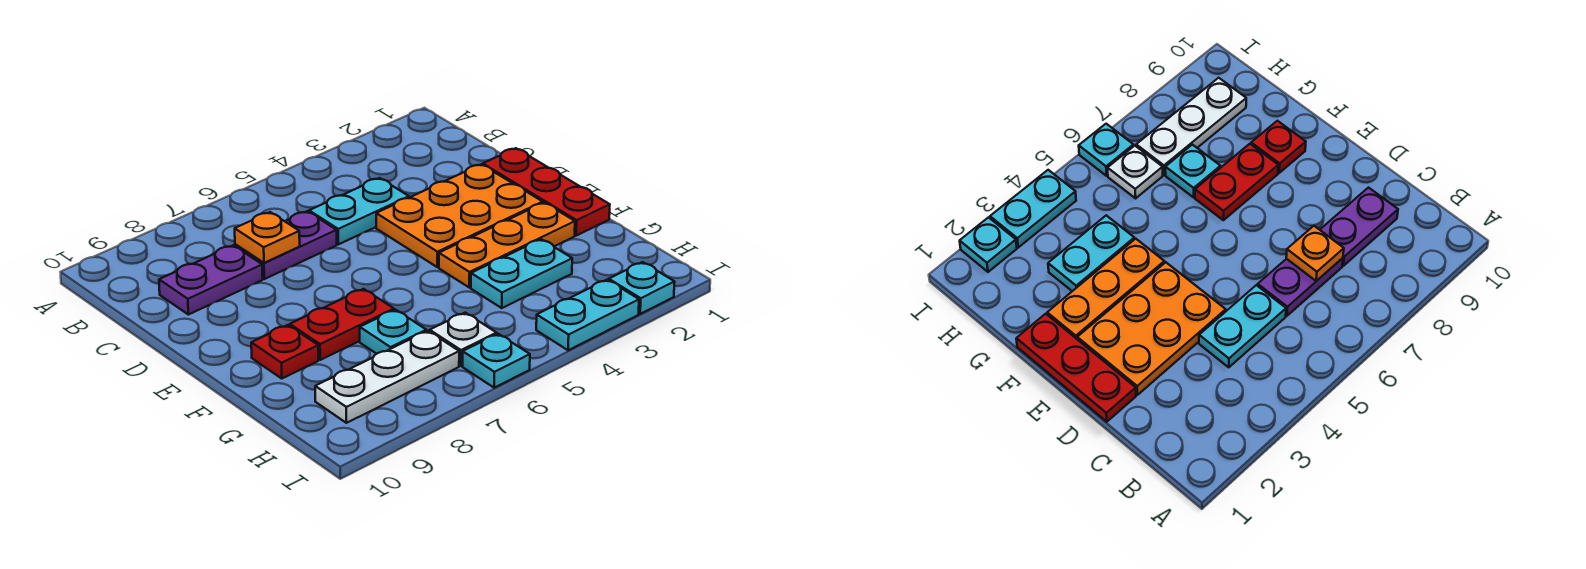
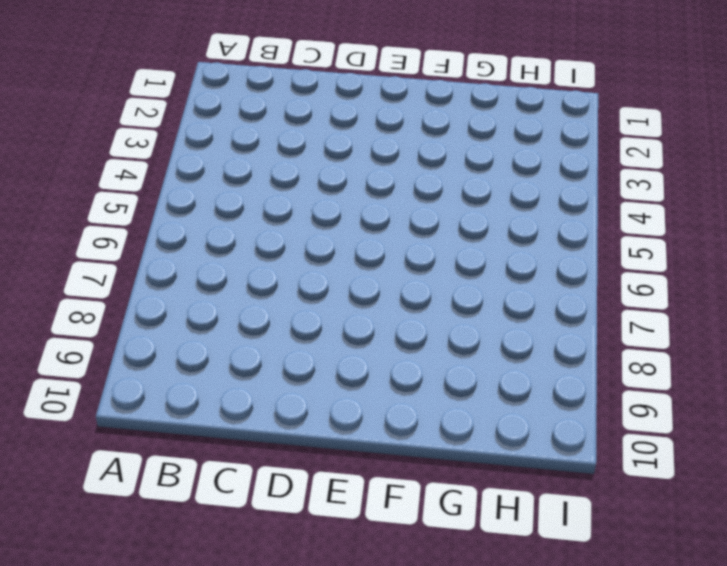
none -> cyan 1x2 plate [309,178,409,244]
none -> purple 1x2 plate [235,211,337,279]
none -> purple 1x2 plate [159,245,263,315]

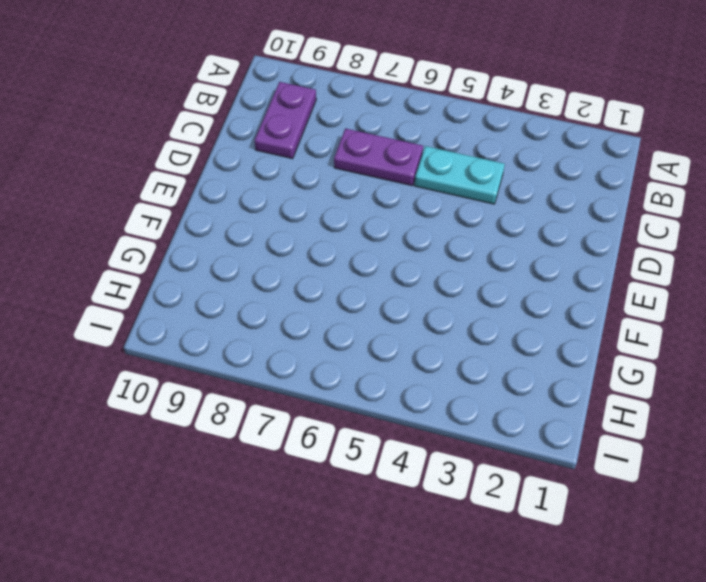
purple 1x2 plate [255,82,316,159] -> purple 1x2 plate turned to [159,245,263,315]
none -> red 1x3 plate [483,148,610,236]
none -> orange 2x3 plate [376,164,543,267]
none -> orange 1x3 plate [439,203,575,287]

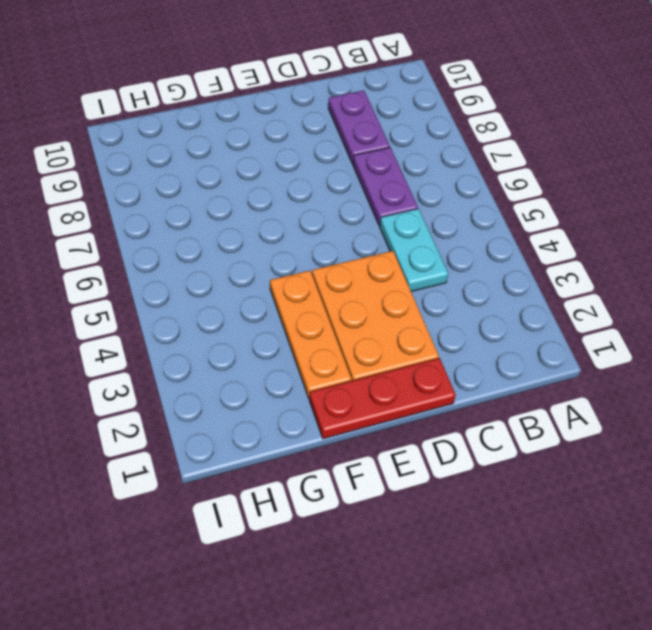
none -> red 1x2 plate [290,289,394,360]
none -> red 1x1 plate [251,325,318,378]
none -> cyan 1x2 plate [471,239,572,308]

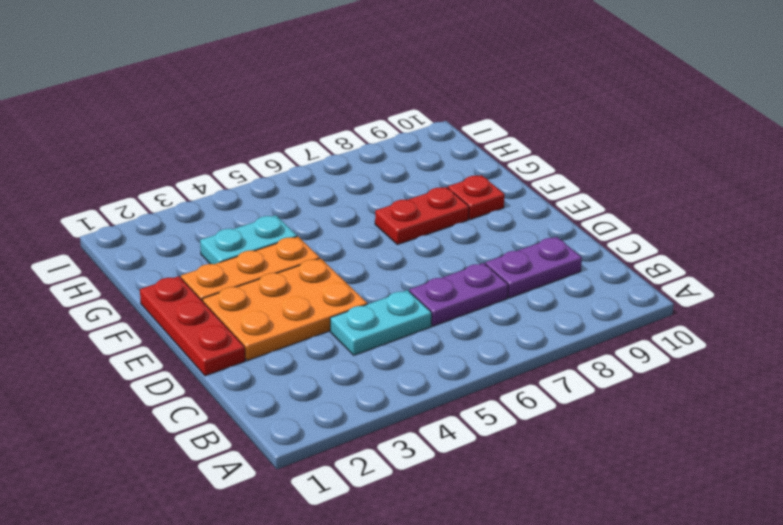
none -> cyan 1x1 plate [360,310,426,354]
none -> white 1x1 plate [430,313,497,366]
none -> white 1x3 plate [315,331,459,423]

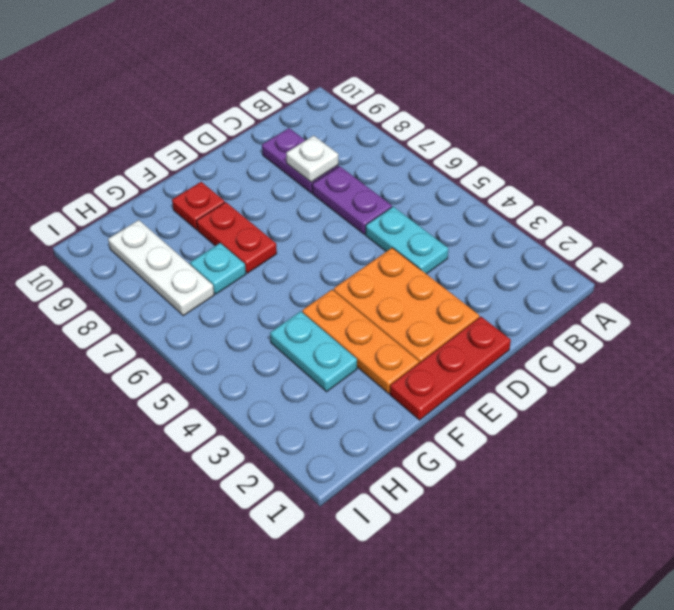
white 1x1 plate [286,136,338,182] -> white 1x1 plate moved to [430,313,497,366]
none -> cyan 1x1 plate [609,262,675,314]
none -> cyan 1x2 plate [536,280,639,350]
none -> cyan 1x1 plate [462,334,530,388]

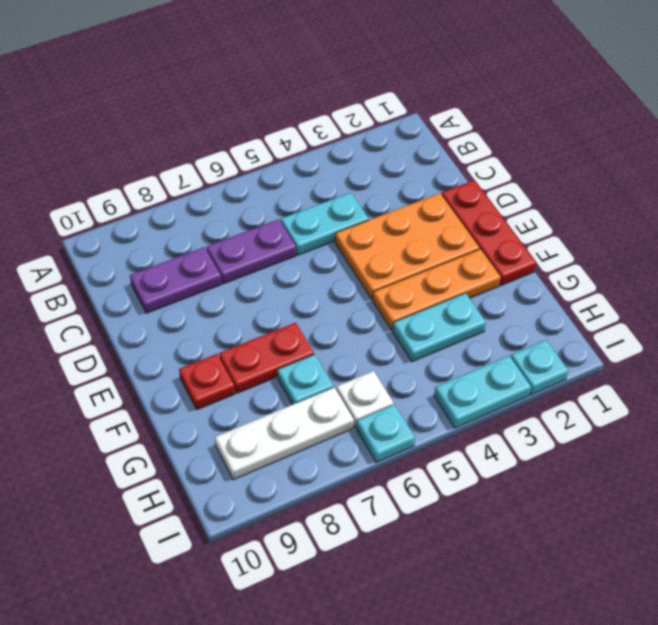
none -> orange 1x1 plate [235,212,300,263]

